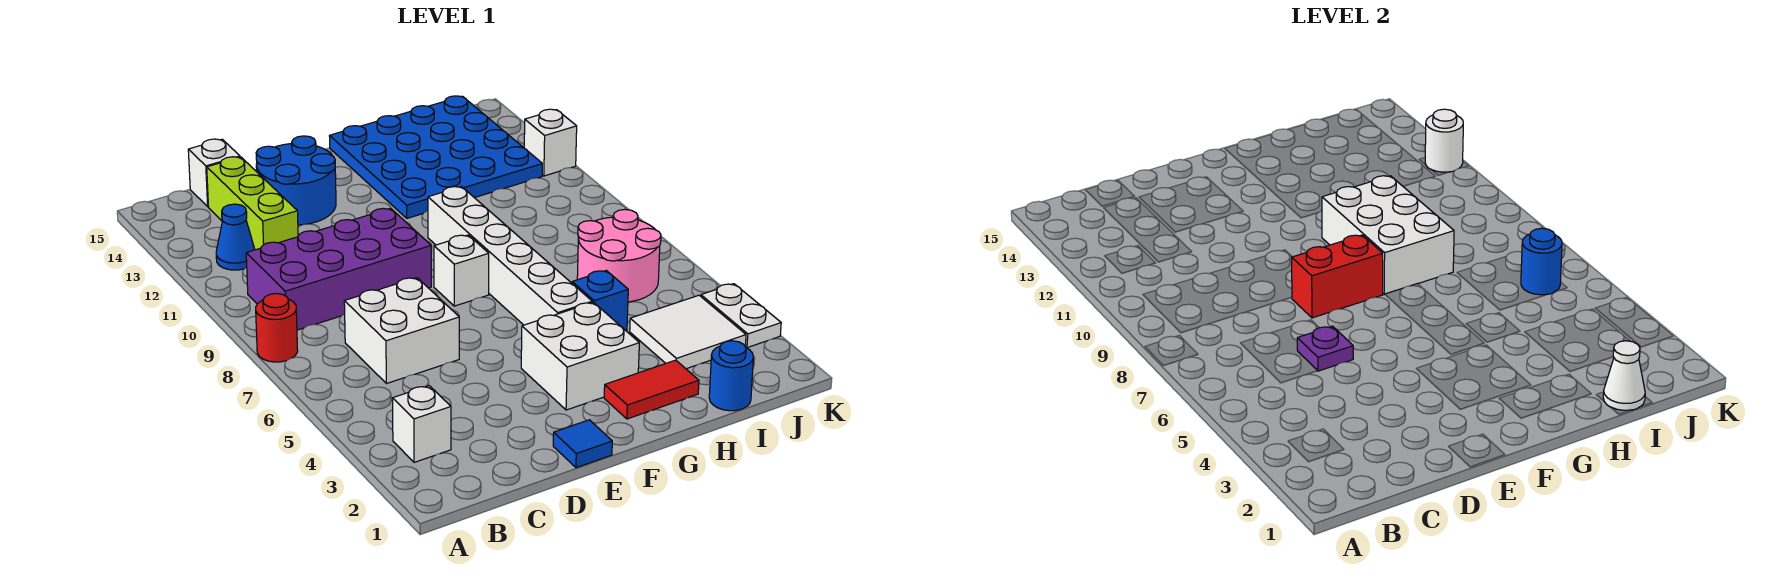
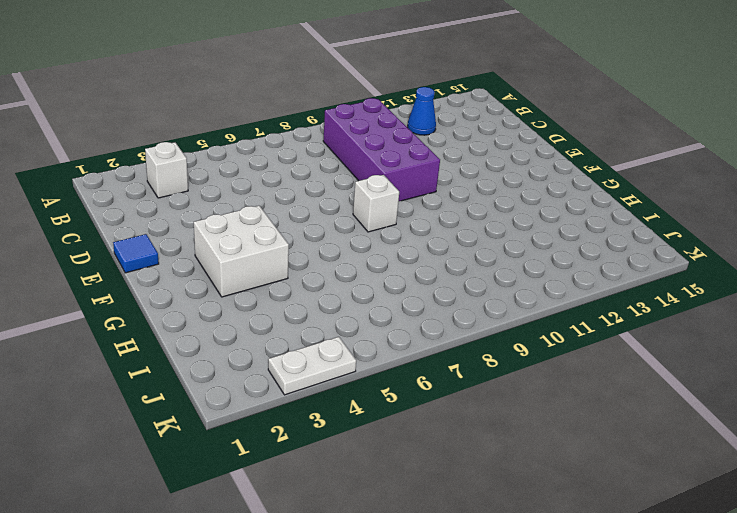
none -> red 1x1 round brick [256,294,298,362]
none -> white 2x2 brick [344,278,459,384]
none -> lime 1x3 brick [207,157,298,250]

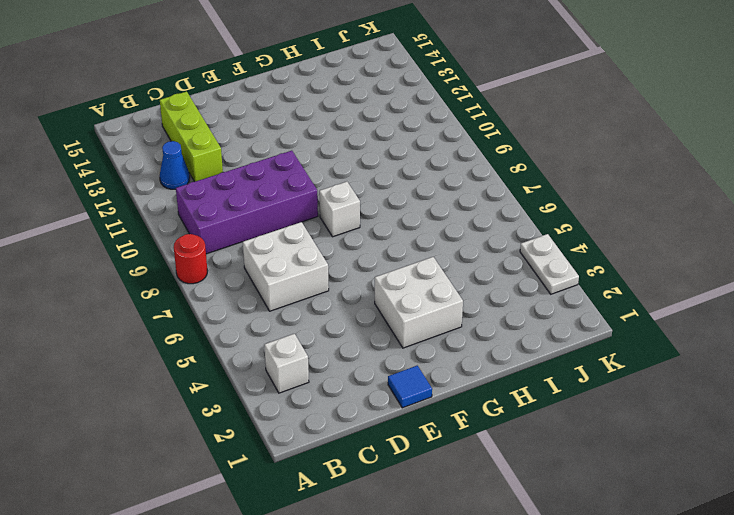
none -> white 1x1 brick [188,139,240,207]
none -> blue 2x2 round brick [256,136,336,225]
none -> red 1x2 tile [604,360,699,419]

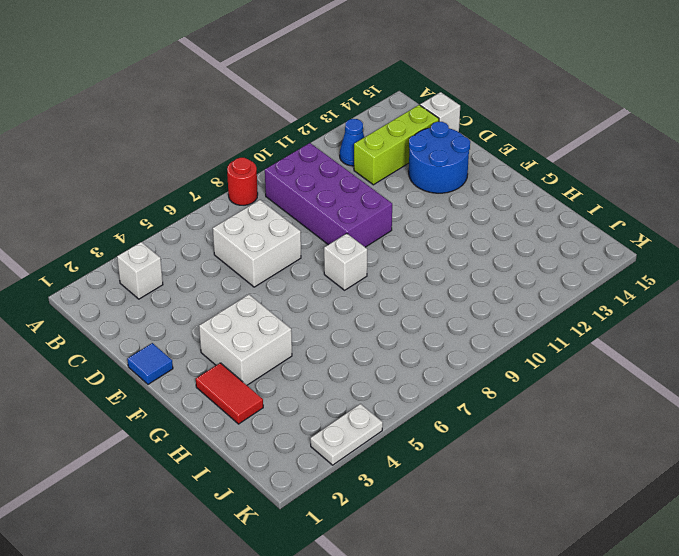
none -> white 1x6 brick [428,187,592,325]
none -> blue 4x4 plate [330,96,542,218]
none -> blue 1x1 brick [572,270,628,331]

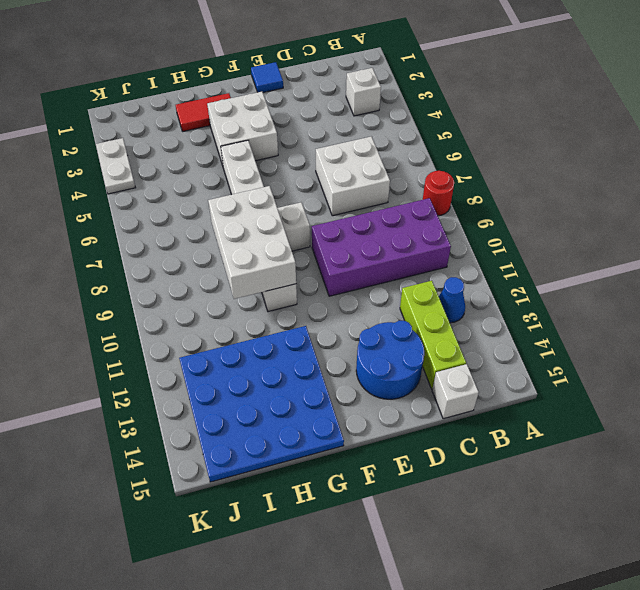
none -> blue 1x1 brick [572,270,628,331]
none -> blue 1x1 round brick [709,341,753,411]
none -> white 2x2 tile [630,295,746,369]

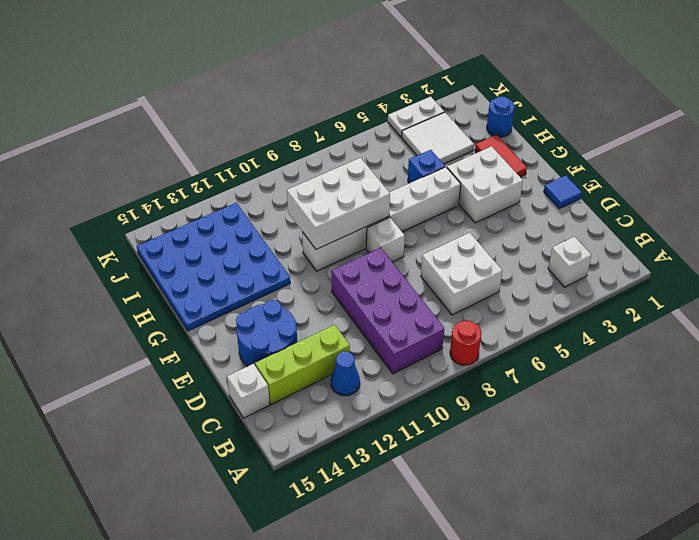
none -> pink 2x2 round brick [577,210,661,302]
none -> white 1x1 brick [524,109,577,176]
none -> purple 1x1 plate [1297,326,1353,371]

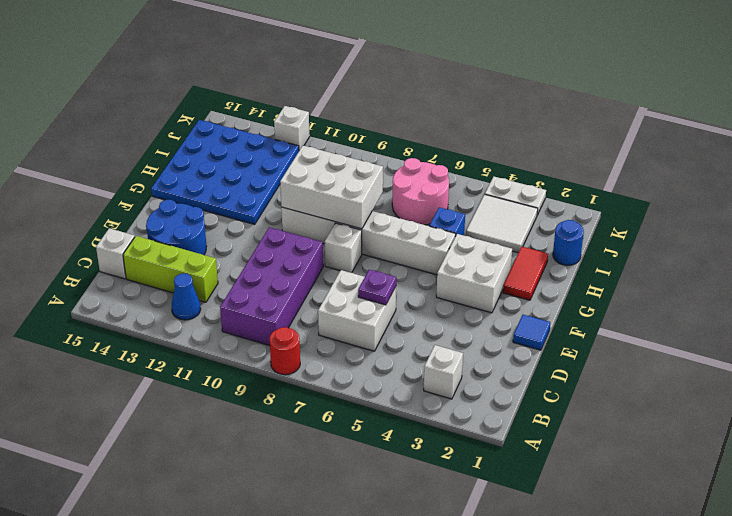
none -> red 1x2 brick [1292,235,1383,318]
none -> white 1x1 cone [1603,341,1645,410]
none -> blue 1x1 round brick [1521,228,1562,295]

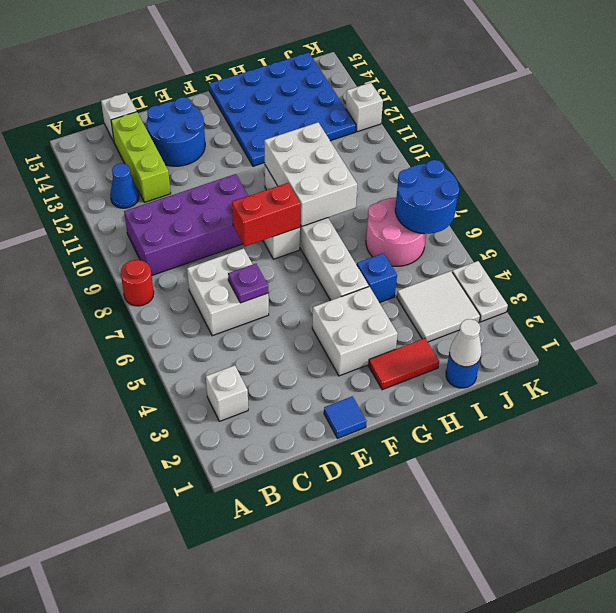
blue 2x2 round brick [395,160,459,234] -> blue 1x1 round brick [1521,228,1562,295]
none -> white 1x1 round brick [1425,109,1463,172]

